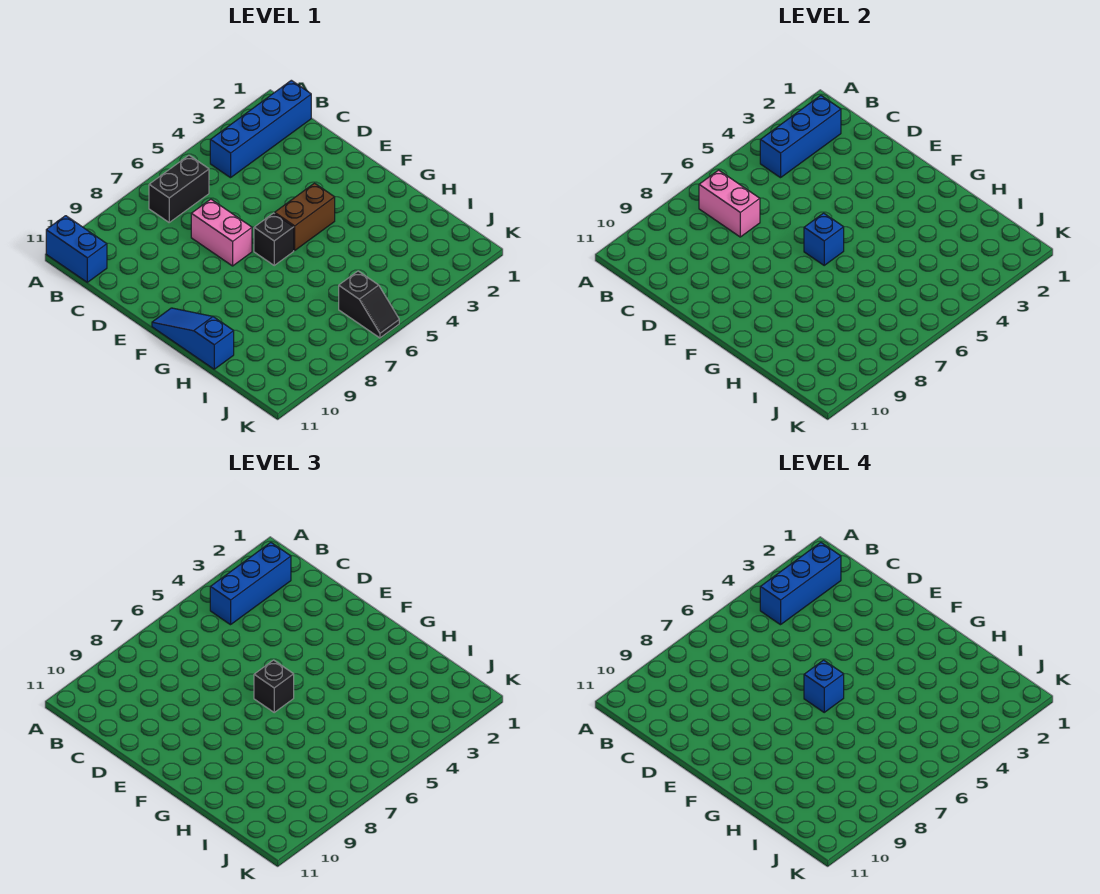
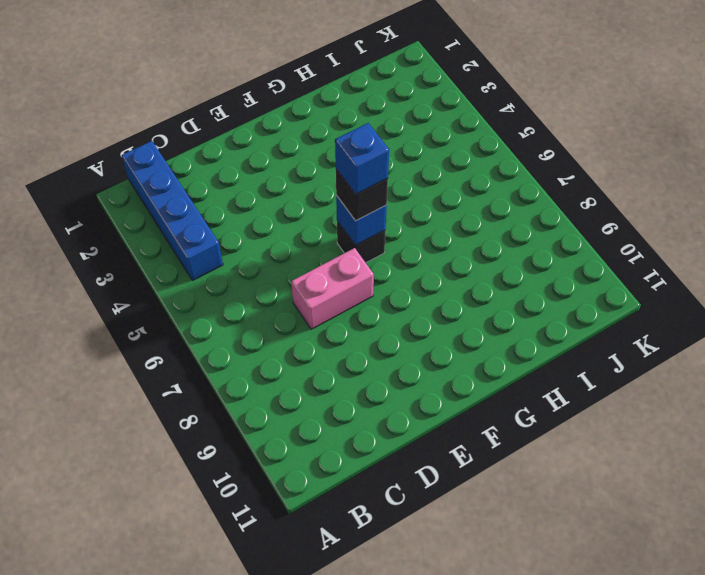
none -> blue 1x2 brick [46,216,107,282]
none -> black 1x2 brick [149,155,209,222]
none -> brown 1x2 brick [275,183,335,250]

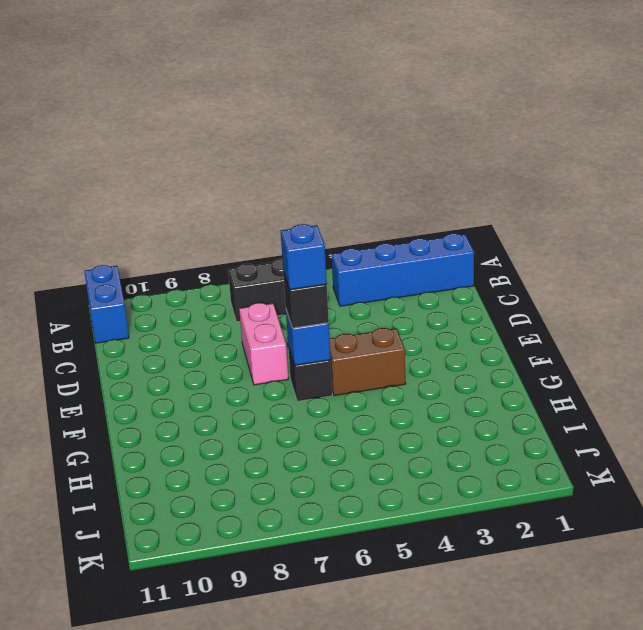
none -> blue 1x3 slope [152,308,234,369]
none -> black 1x2 slope [339,271,399,338]
none -> blue 1x3 brick [760,95,841,178]

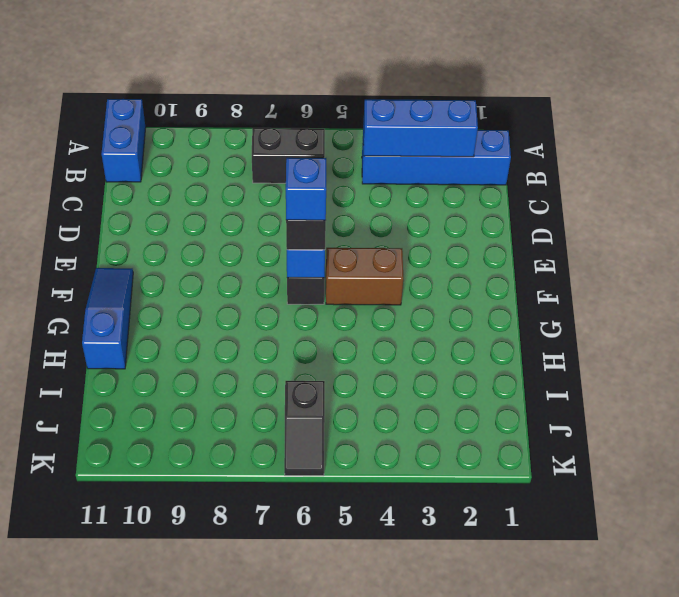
none -> pink 1x2 brick [191,199,252,266]
none -> pink 1x2 brick [699,170,760,237]
none -> blue 1x3 brick [210,542,291,625]

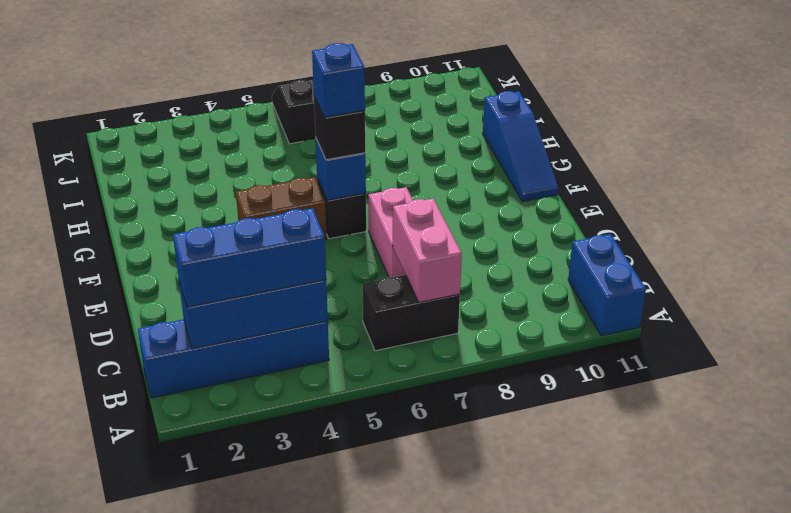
none -> blue 1x3 brick [760,542,841,625]

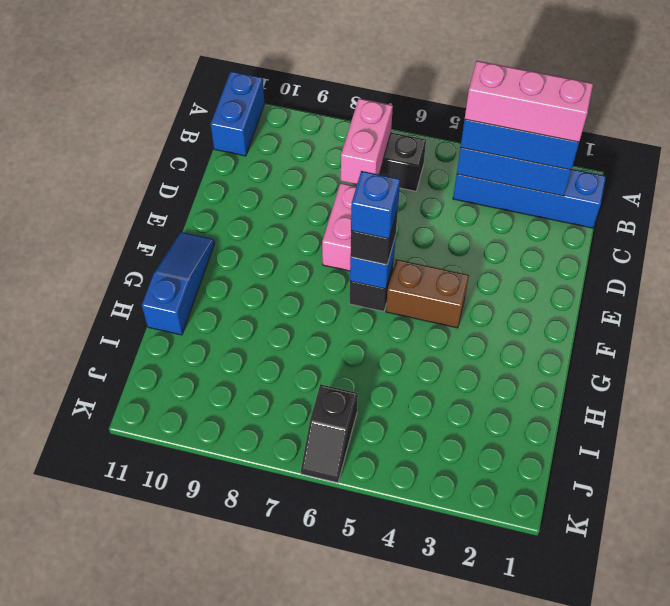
pink 1x3 brick [465,61,593,142] -> blue 1x3 brick [760,542,841,625]

